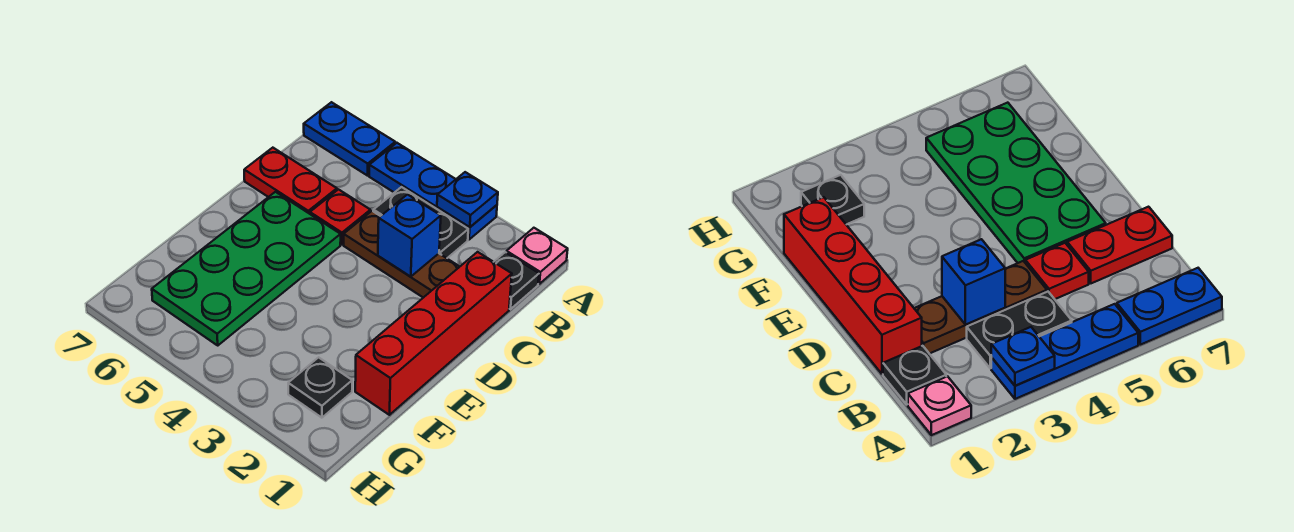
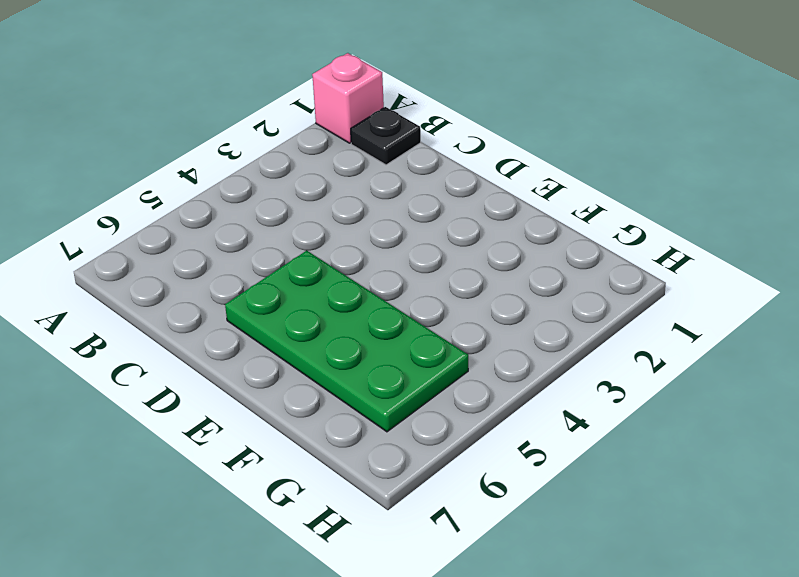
pink 1x1 brick [312,53,384,143] -> pink 1x1 plate [506,228,568,284]
none -> blue 1x3 plate [369,143,497,240]
none -> blue 1x2 plate [304,102,395,176]
none -> black 1x2 plate [373,187,468,258]

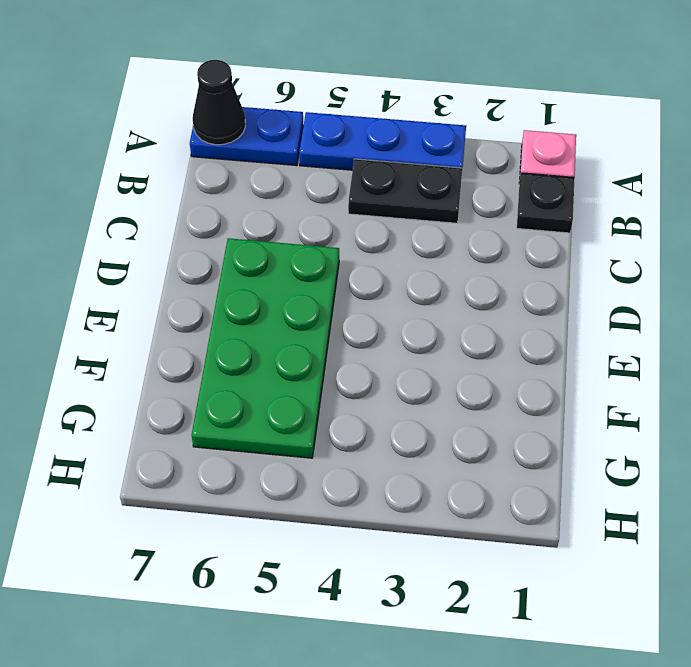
black 1x1 cone [193,60,245,145] -> none
none -> red 1x4 brick [355,252,512,415]
none -> brown 1x3 plate [344,211,460,298]
none -> red 1x1 plate [310,190,370,245]

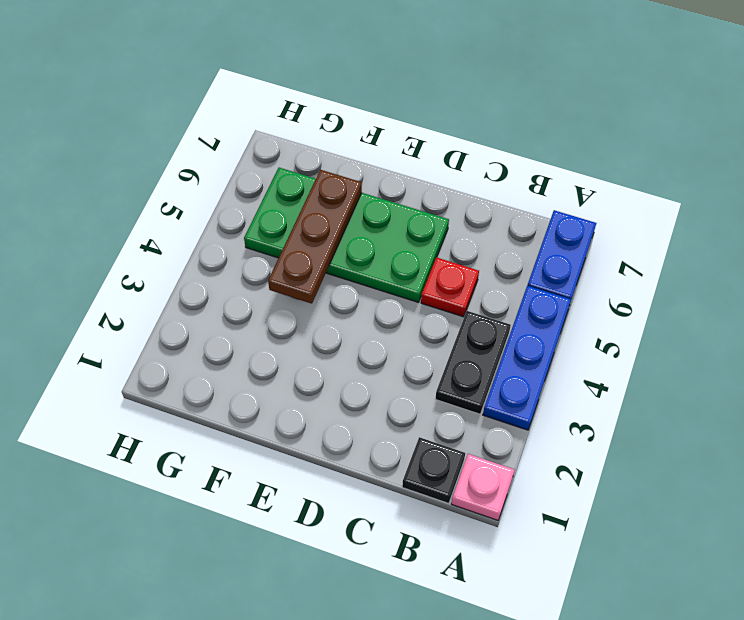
brown 1x3 plate [268,170,362,304] -> brown 1x3 plate moved to [344,211,460,298]
none -> red 1x4 brick [355,252,512,415]
none -> red 1x2 plate [244,148,337,214]
none -> black 1x1 plate [288,357,352,418]

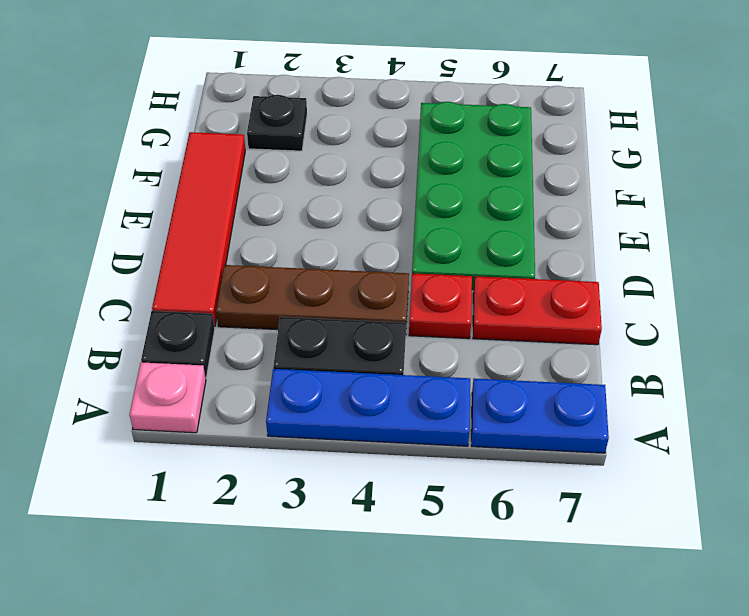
red 1x4 tile [152,132,245,327] -> red 1x4 brick [355,252,512,415]
none -> blue 1x1 plate [437,172,498,227]
none -> blue 1x1 brick [378,195,441,277]

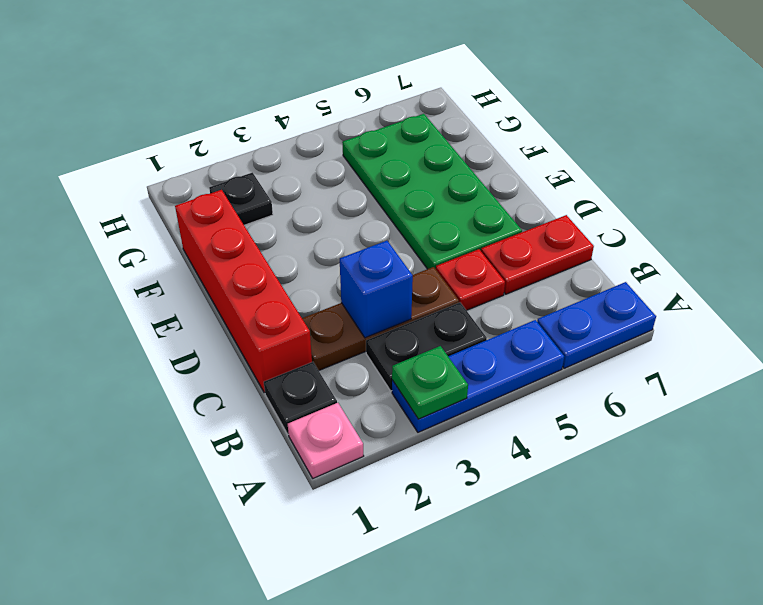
green 1x1 plate [392,346,468,419] -> blue 1x1 plate [437,172,498,227]

